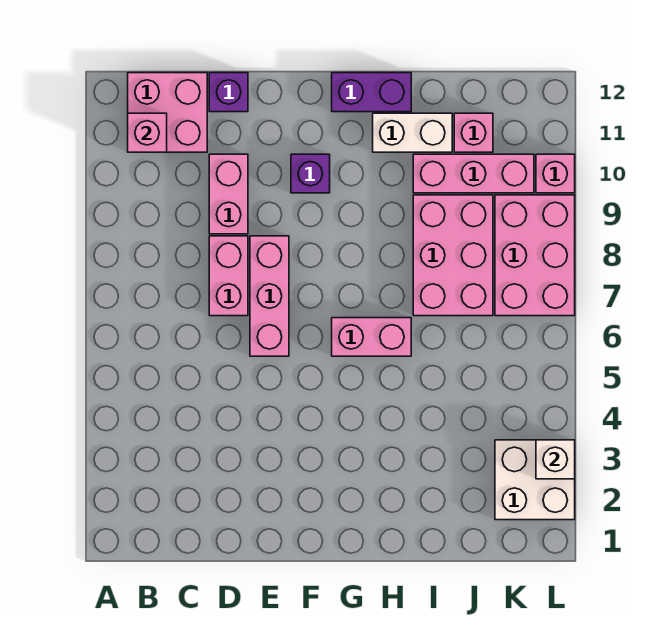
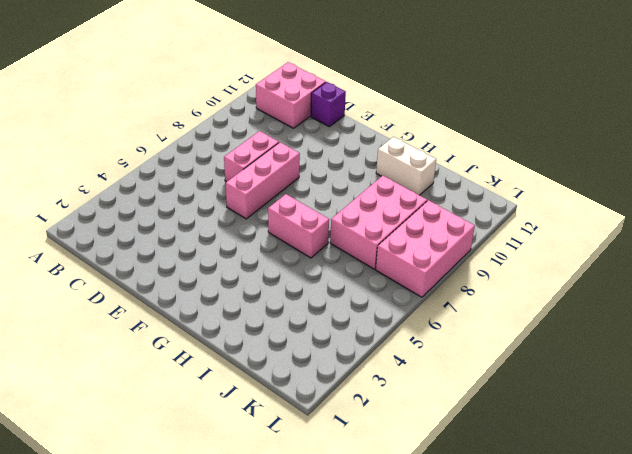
none -> pink 1x2 brick [209,154,248,234]
none -> purple 1x1 brick [291,154,330,193]
none -> purple 1x2 brick [332,73,411,112]

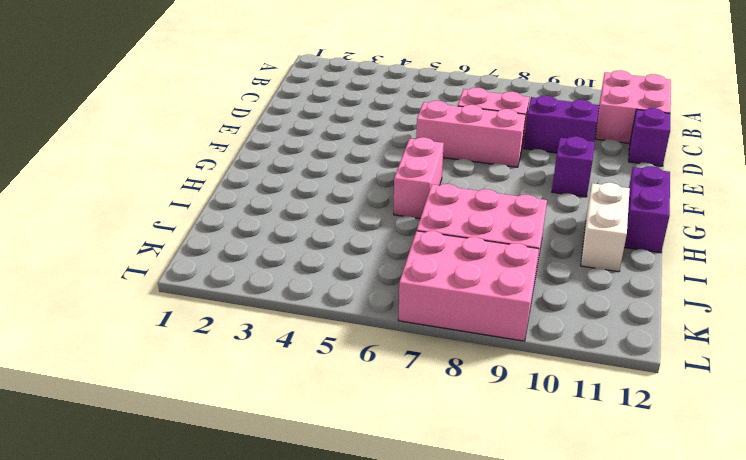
purple 1x2 brick [524,96,599,153] -> pink 1x2 brick [209,154,248,234]
none -> pink 1x3 brick [413,154,534,193]
none -> pink 1x1 brick [454,113,493,152]
none -> white 2x2 brick [495,440,575,520]

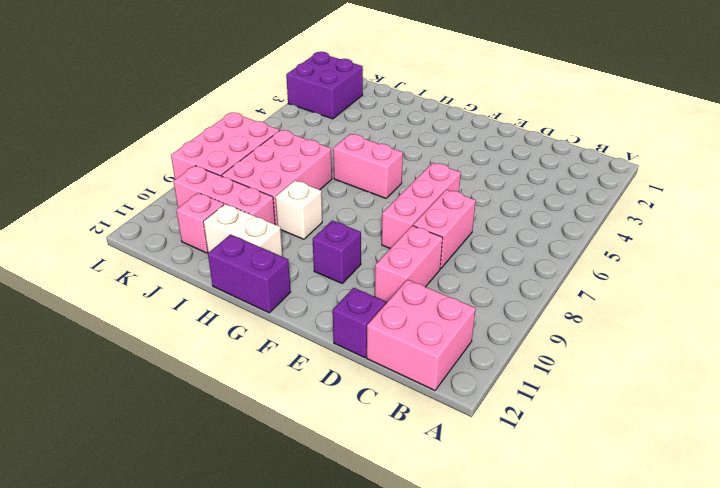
white 1x1 brick [275,180,322,239] -> white 1x1 brick moved to [536,440,575,479]
purple 2x2 brick [286,52,363,119] -> white 2x2 brick [495,440,575,520]
none -> pink 1x1 brick [536,154,575,193]
none -> pink 1x1 brick [128,113,167,152]

